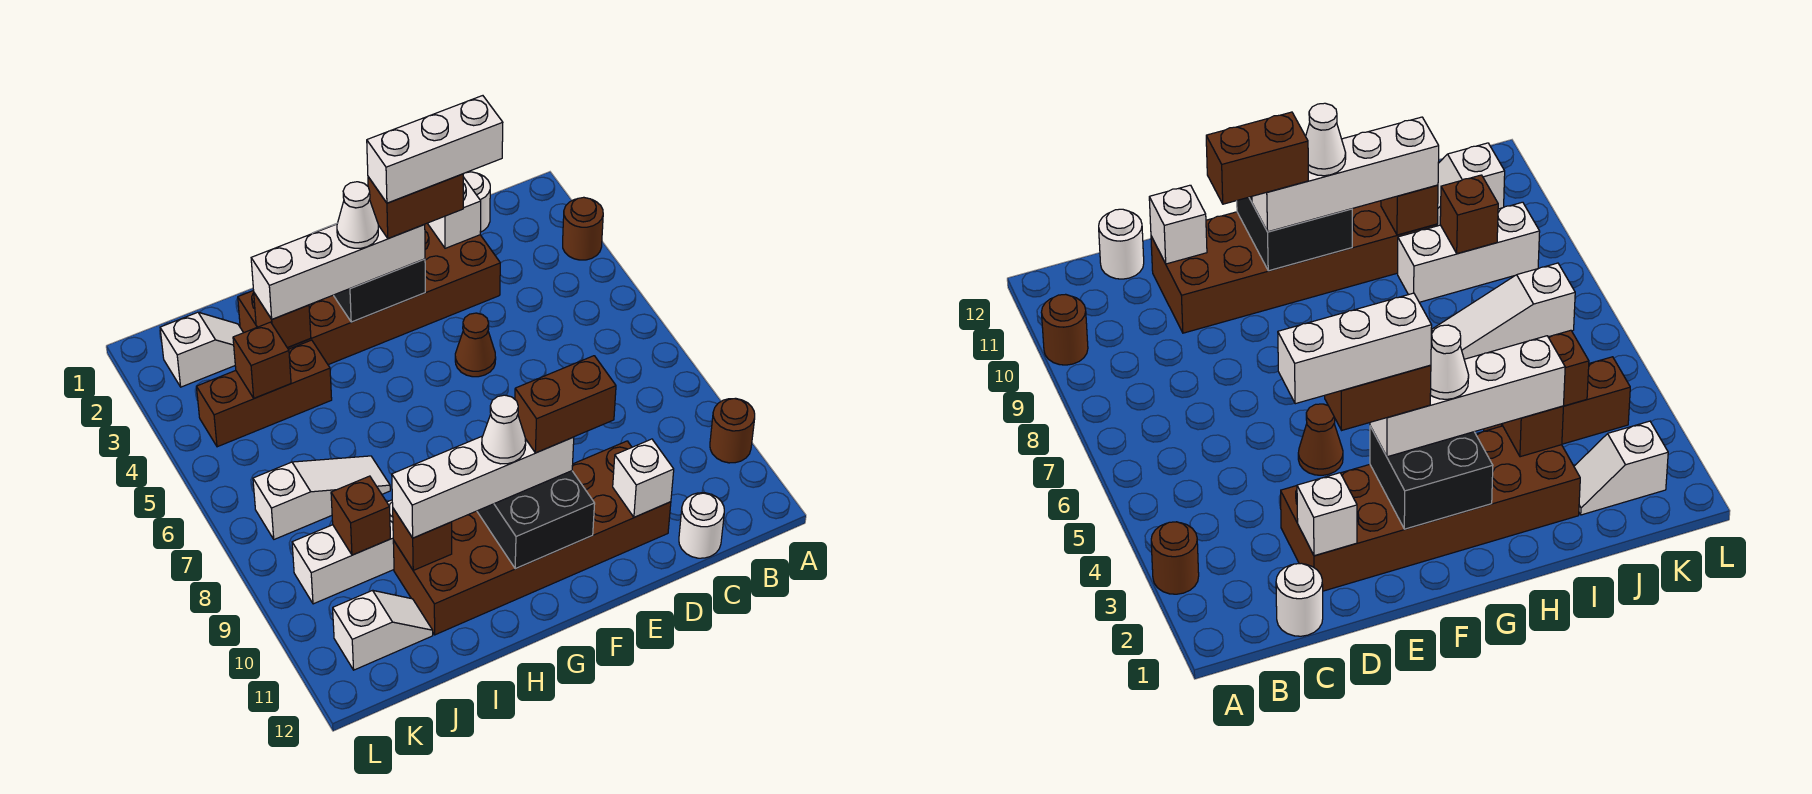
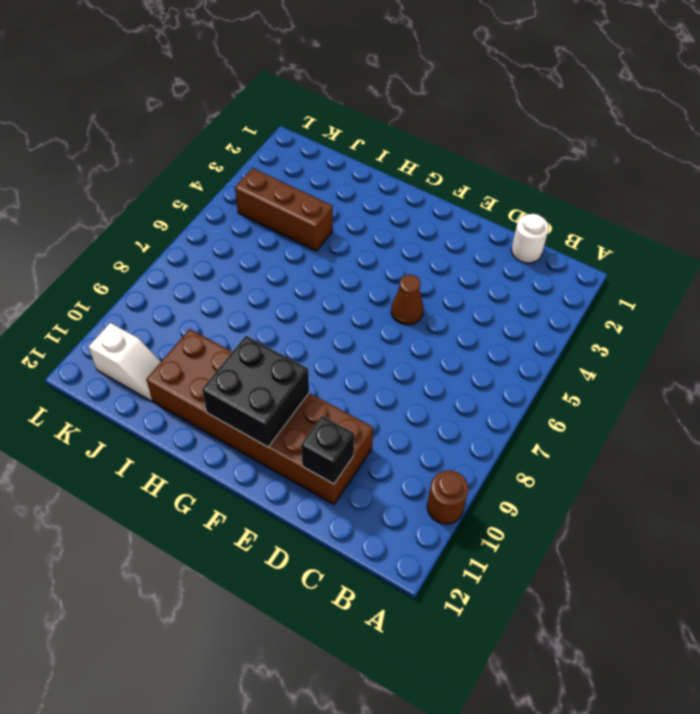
black 1x1 brick [301,416,354,484] -> white 1x1 brick [613,439,674,517]
none -> brown 1x1 round brick [563,197,603,260]
none -> white 1x1 round brick [679,493,724,558]
none -> brown 2x6 brick [238,223,500,365]

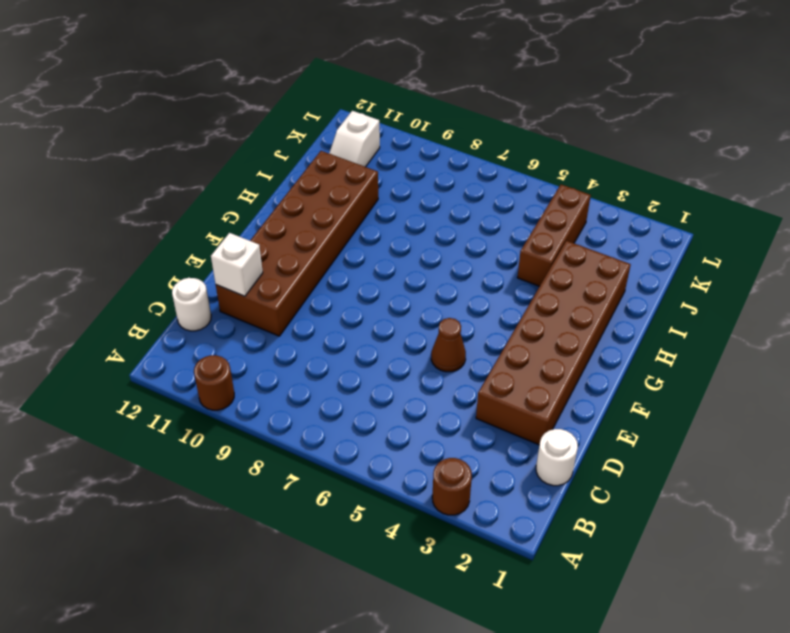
none -> white 1x3 slope [253,456,390,539]
none -> white 1x3 brick [292,500,394,604]
none -> white 1x2 slope [160,312,243,387]

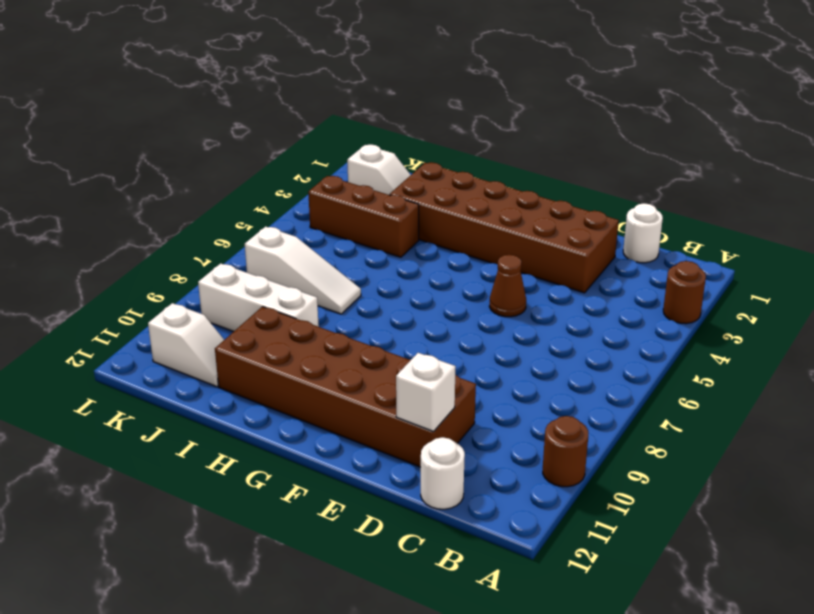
none -> white 1x1 brick [428,177,481,248]
none -> black 2x2 brick [312,223,425,322]
none -> black 2x2 brick [477,471,595,569]

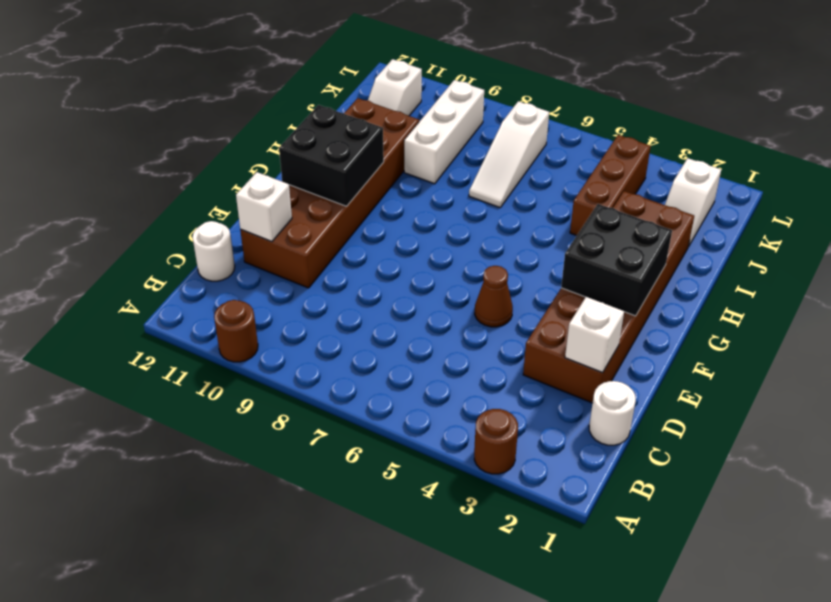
none -> brown 1x1 brick [254,293,311,348]
none -> brown 1x1 brick [393,509,452,570]
none -> brown 1x1 brick [233,322,291,398]

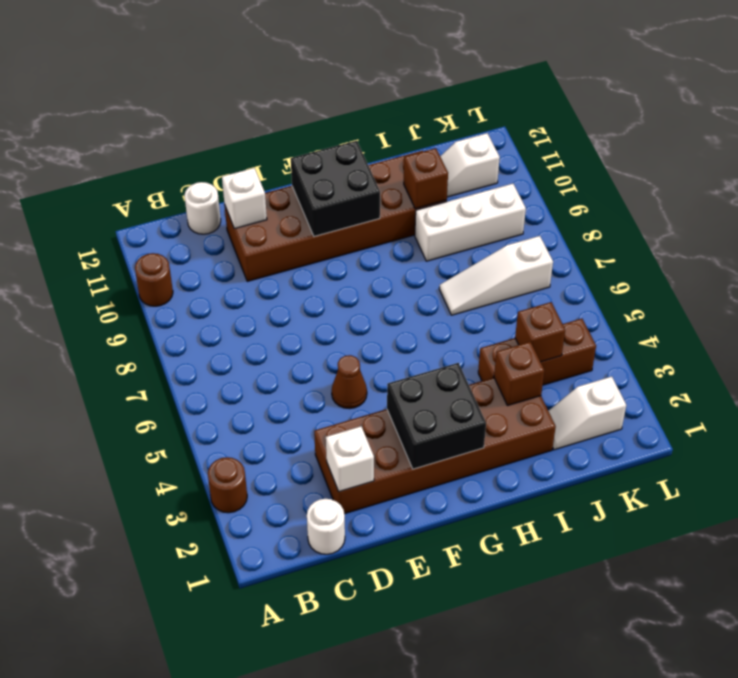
none -> brown 1x1 brick [331,476,390,555]
none -> white 1x4 brick [251,224,425,319]
none -> white 1x4 brick [392,436,574,538]

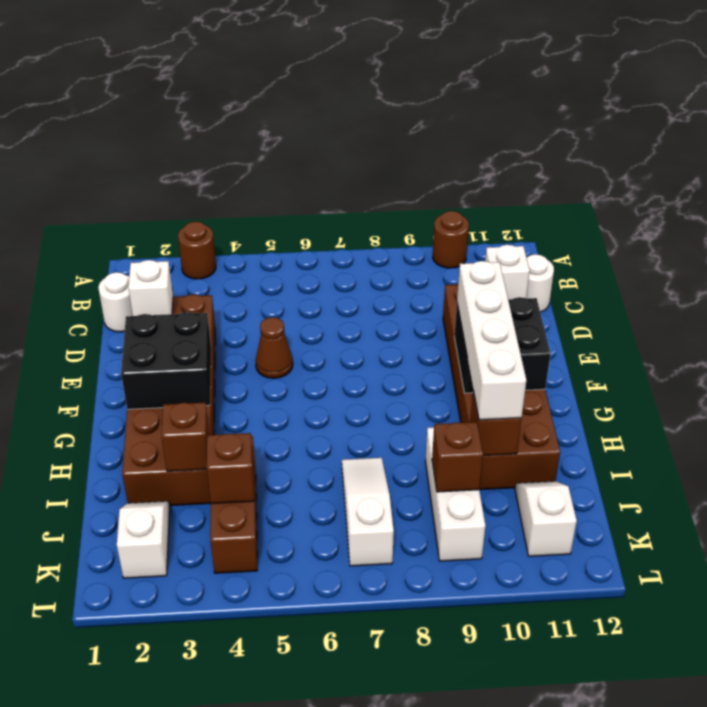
none -> white 1x4 brick [251,224,425,319]
none -> brown 1x2 brick [368,174,463,239]
none -> brown 1x2 brick [515,356,616,453]

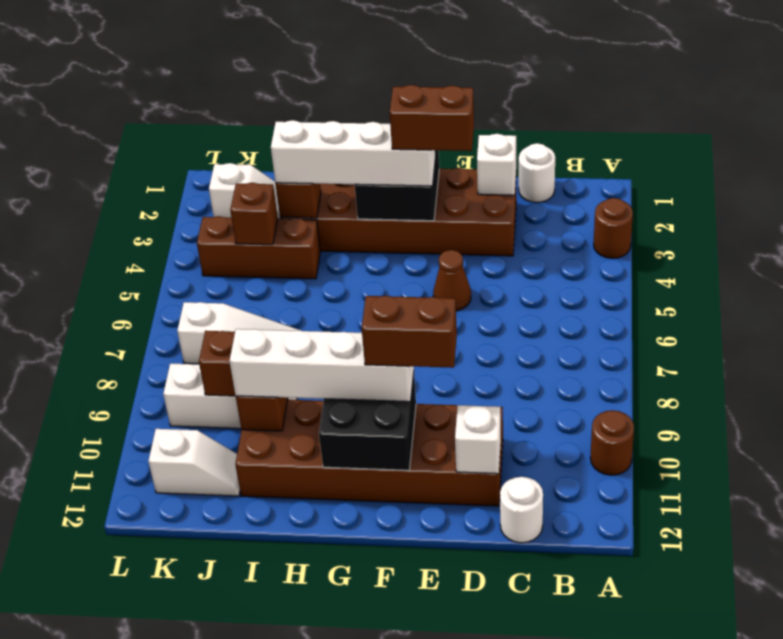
none -> white 1x1 cone [337,182,378,248]
none -> white 1x1 cone [482,395,526,464]
none -> white 1x3 brick [367,96,503,203]

